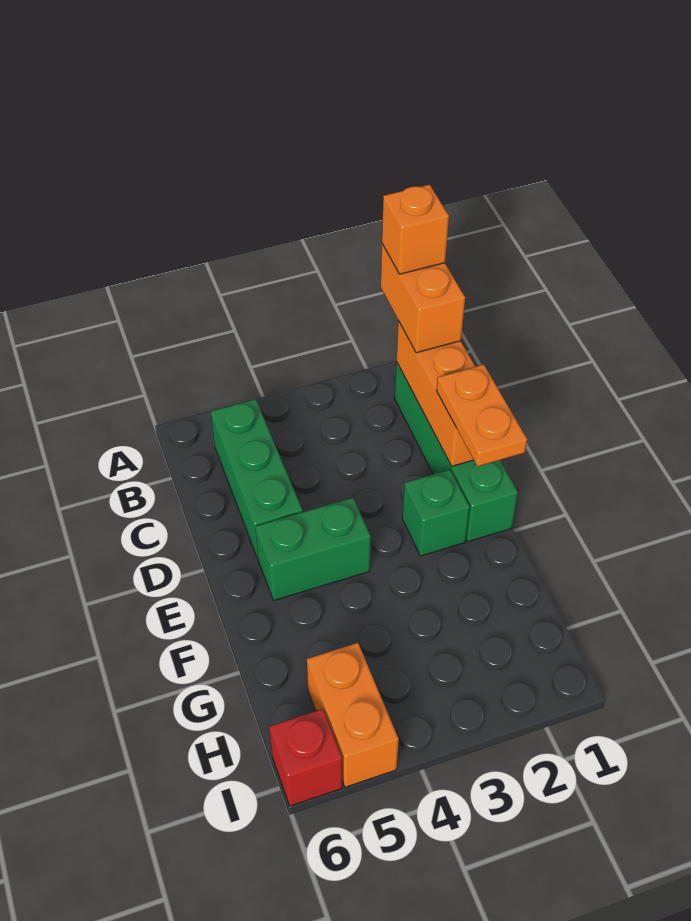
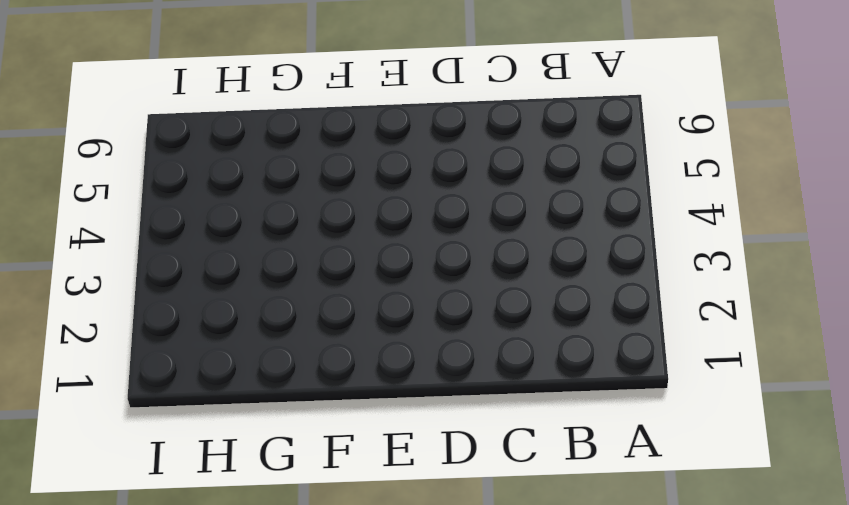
none -> green 1x4 brick [395,362,518,542]
none -> green 1x3 brick [211,399,303,559]

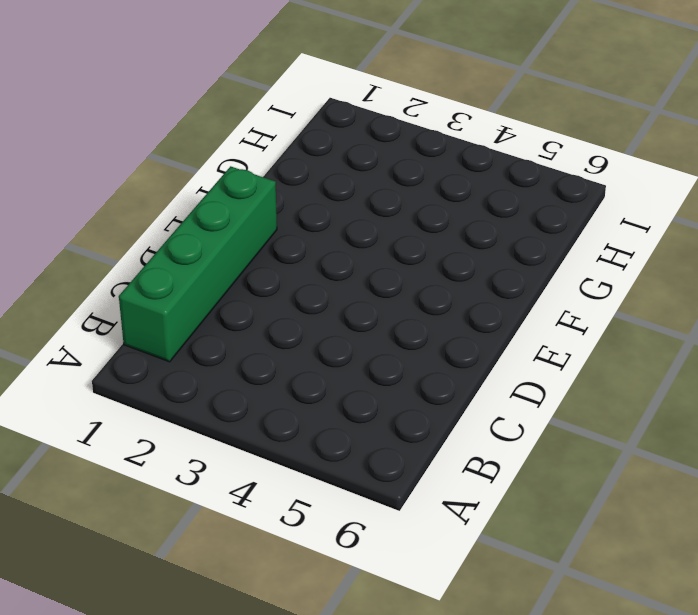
none -> green 1x3 brick [211,399,303,559]
none -> green 1x1 brick [402,470,470,556]

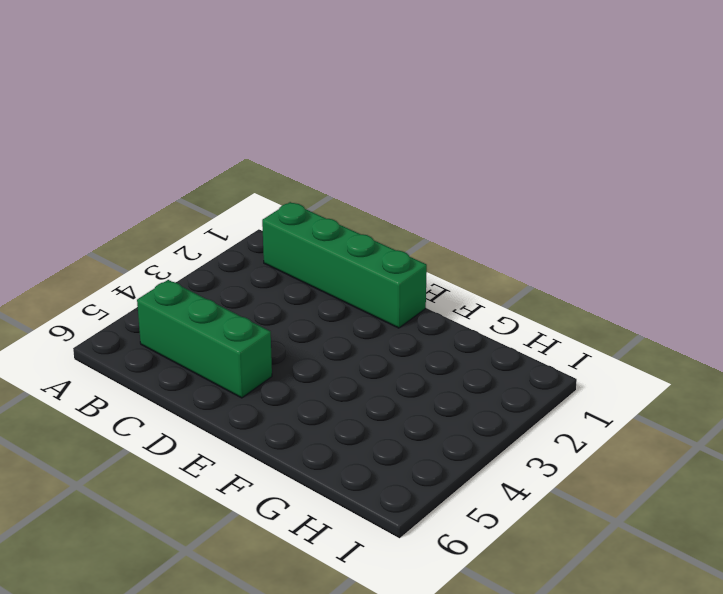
none -> green 1x1 brick [402,470,470,556]
none -> green 1x2 brick [255,498,371,600]

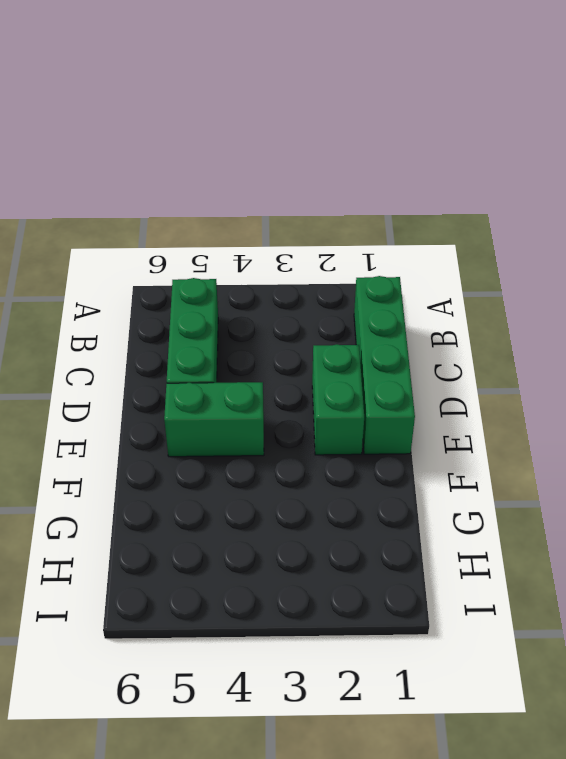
green 1x2 brick [312,344,364,455] -> green 1x1 brick [402,470,470,556]
none -> orange 1x2 brick [307,643,399,787]
none -> red 1x1 brick [269,709,342,806]

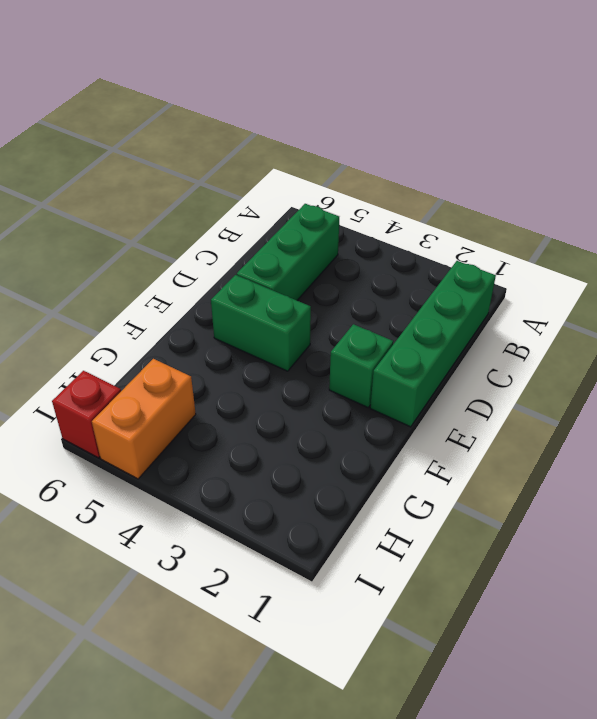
none -> orange 1x3 brick [397,321,475,466]
none -> orange 1x2 brick [381,244,465,353]

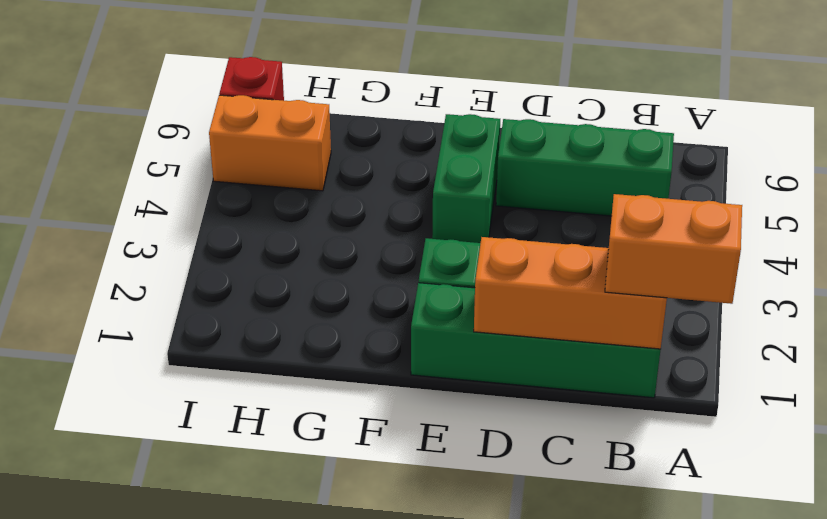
none -> orange 1x2 plate [436,365,527,466]
none -> orange 1x1 brick [382,185,449,274]

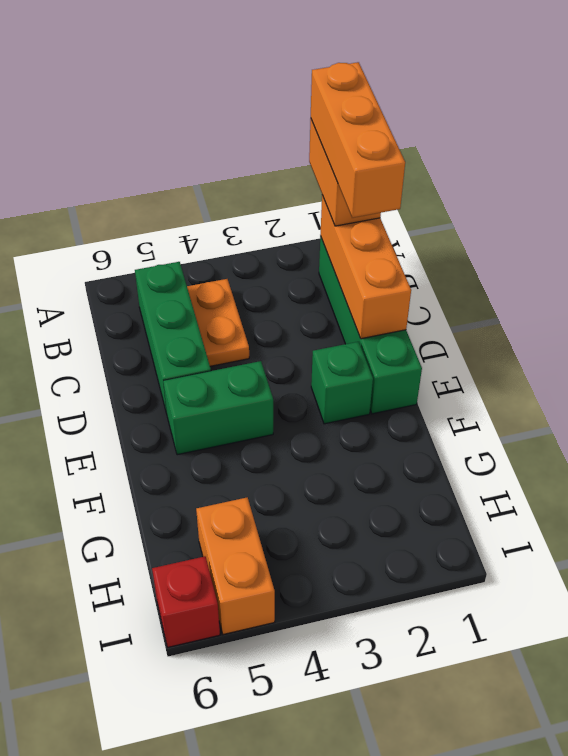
orange 1x3 brick [311,62,405,218] -> orange 1x1 brick [382,185,449,274]
orange 1x2 plate [187,279,249,366] -> orange 1x2 plate moved to [436,365,527,466]

